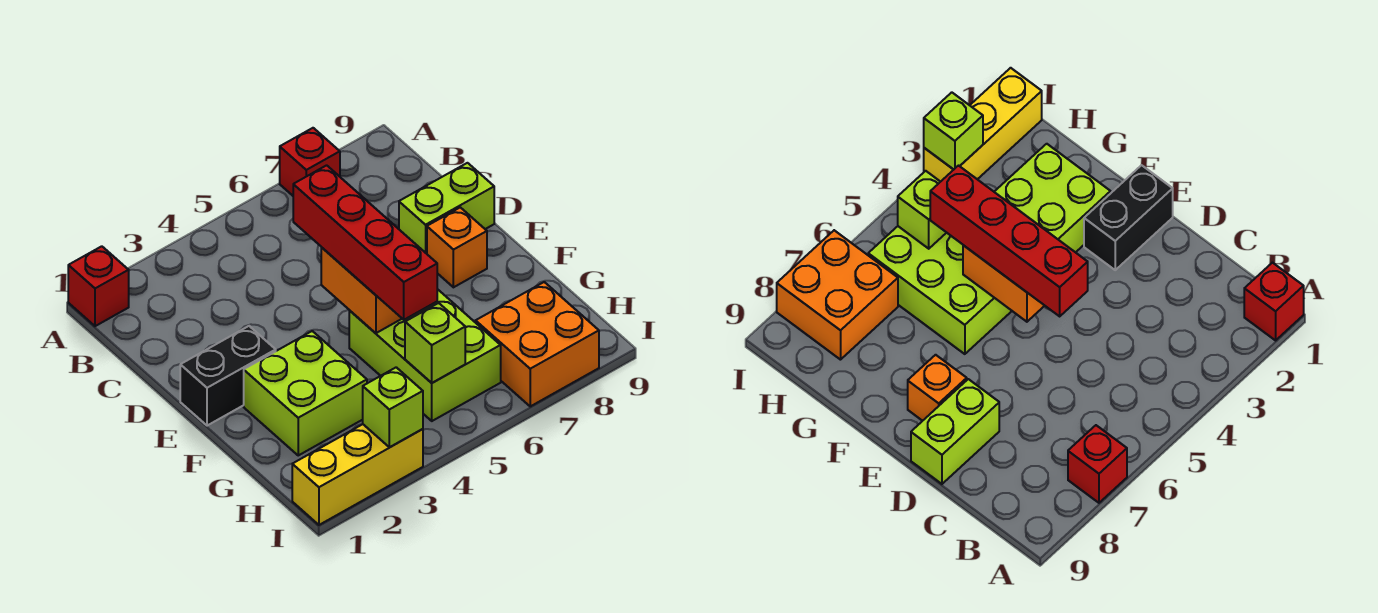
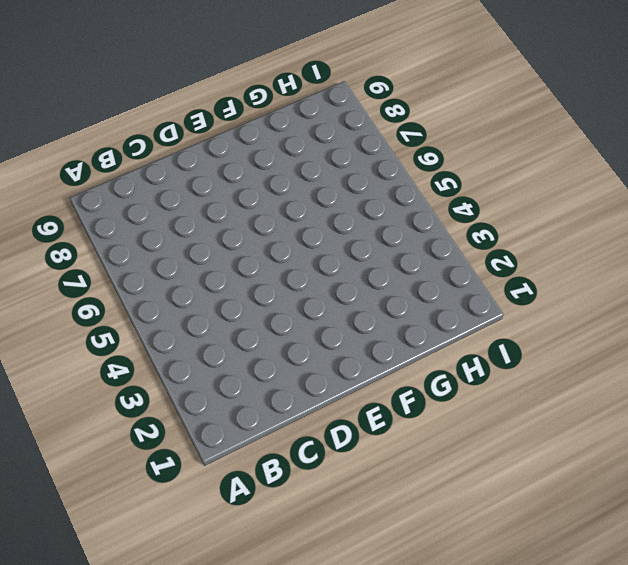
none -> red 1x1 brick [68,246,129,326]
none -> red 1x1 brick [280,128,340,196]
none -> lime 1x2 brick [399,163,494,254]

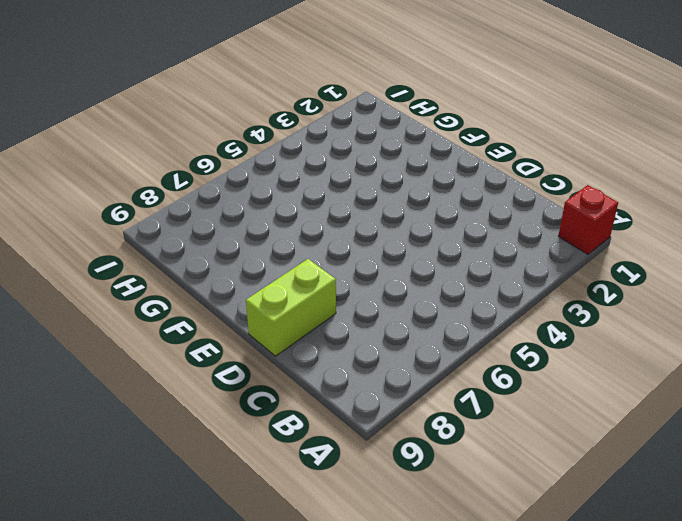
none -> red 1x1 brick [280,128,340,196]
none -> black 1x2 brick [180,326,276,426]
none -> orange 1x1 brick [427,207,487,287]

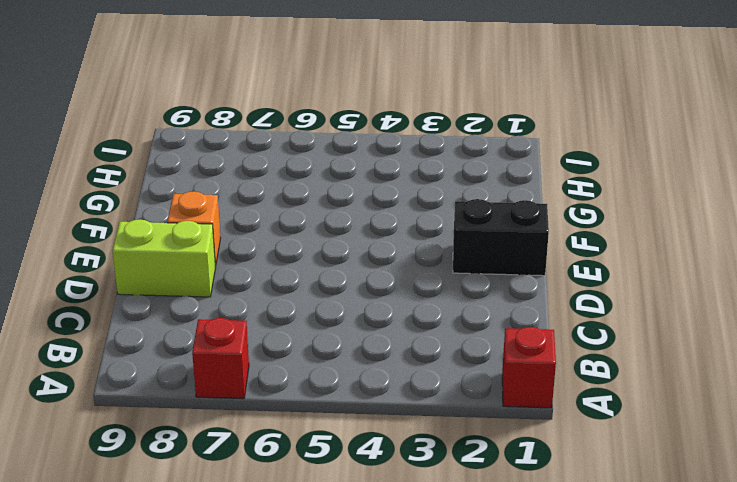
none -> lime 2x2 brick [244,331,367,455]
none -> lime 2x3 brick [349,289,501,421]
none -> orange 2x2 brick [476,282,599,406]

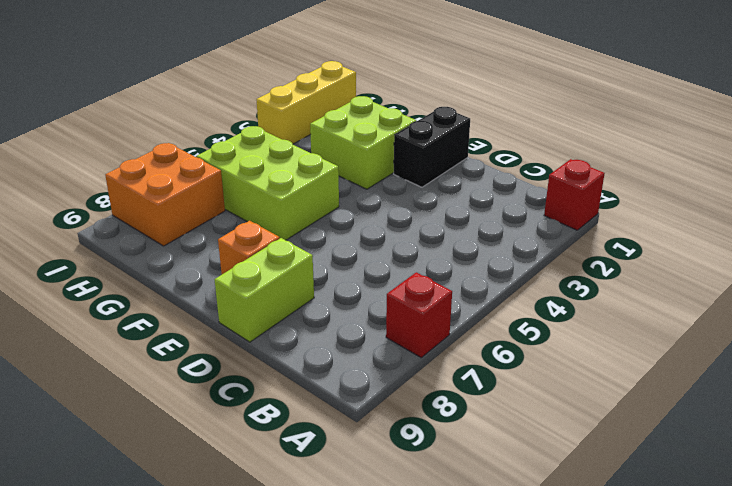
none -> orange 1x2 brick [321,247,402,333]
none -> lime 1x1 brick [405,303,465,383]
none -> lime 1x1 brick [363,367,423,447]

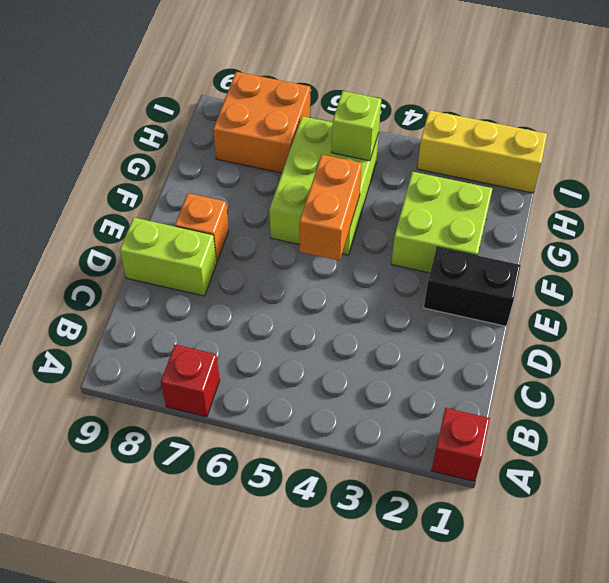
none -> lime 1x1 brick [363,367,423,447]
none -> red 1x4 brick [293,165,437,320]

